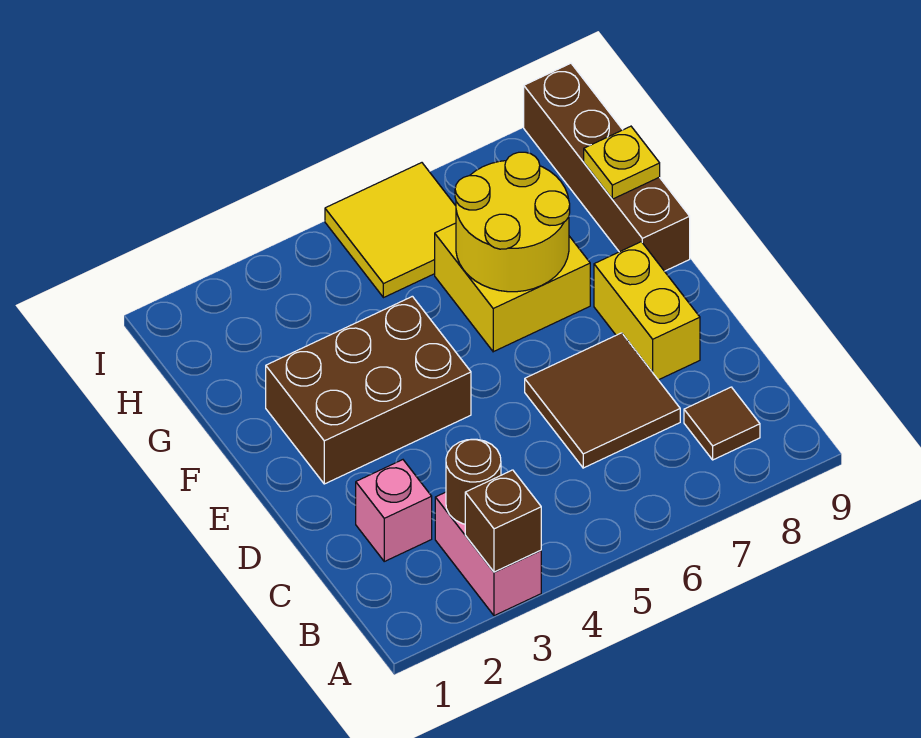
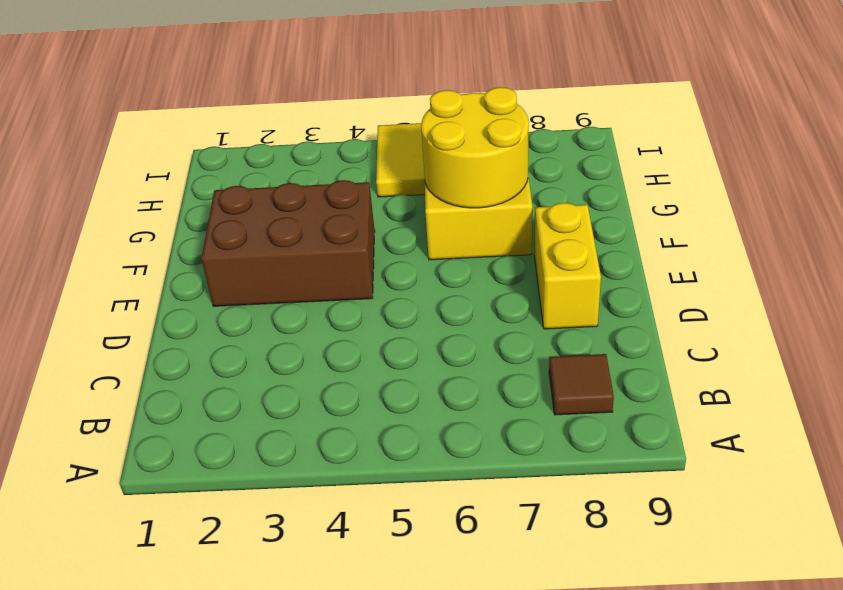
none -> pink 1x2 brick [435,492,541,616]
none -> pink 1x1 brick [356,460,432,561]
none -> brown 2x2 tile [525,333,680,468]

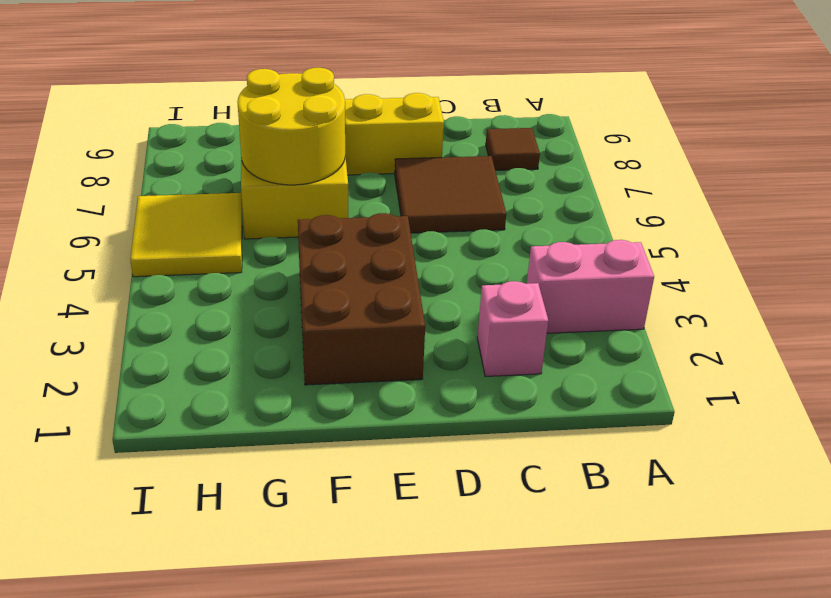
none -> brown 1x4 brick [524,63,690,271]
none -> brown 1x1 brick [465,470,541,572]
none -> brown 1x1 round brick [446,439,501,524]

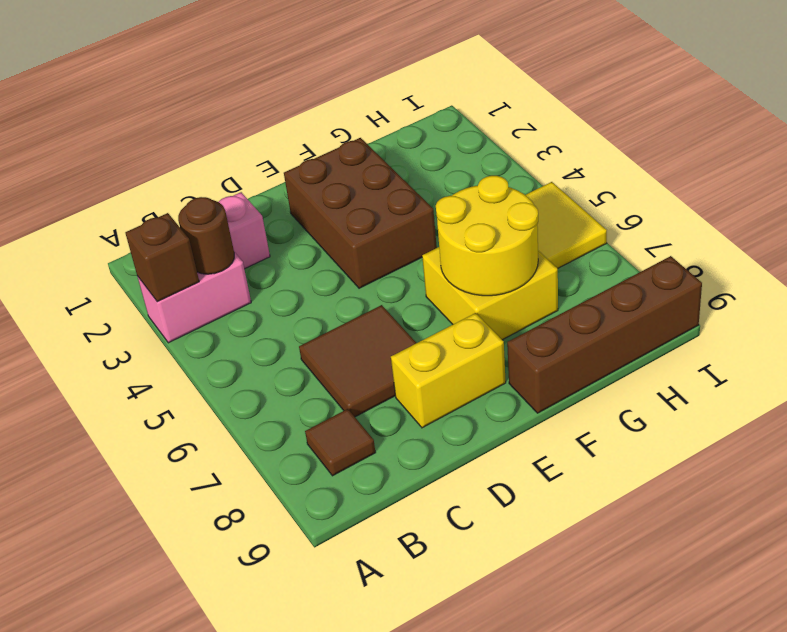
none -> yellow 1x1 plate [584,126,660,199]

